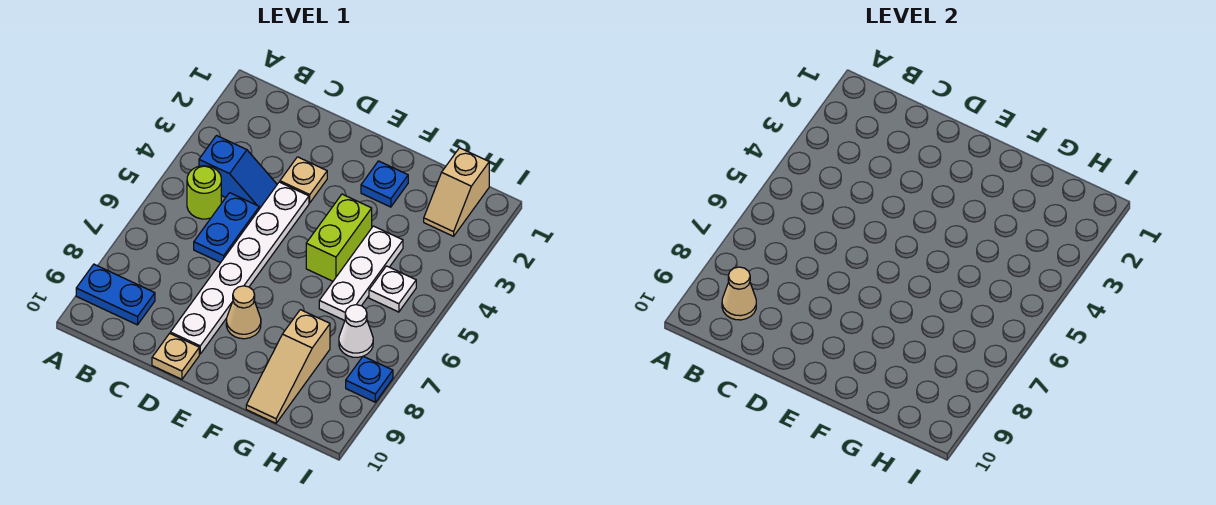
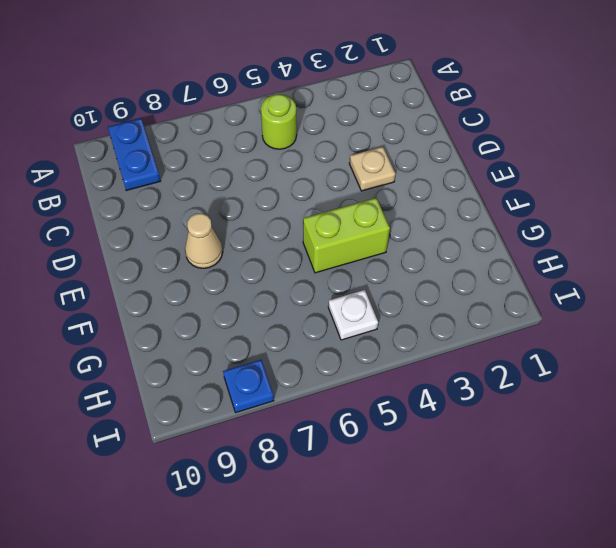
none -> blue 1x2 slope [199,136,277,209]
none -> blue 1x2 plate [194,193,259,263]
none -> white 1x6 plate [170,182,309,354]

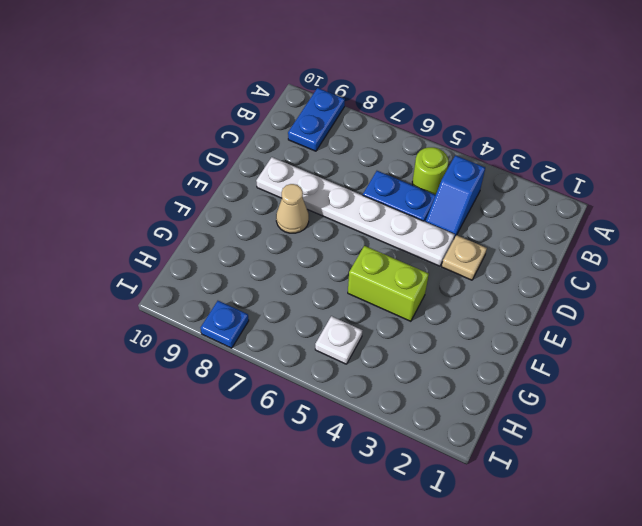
none -> tan 1x1 plate [152,333,199,379]
none -> blue 1x1 plate [361,161,408,207]
none -> white 1x3 plate [319,226,403,321]

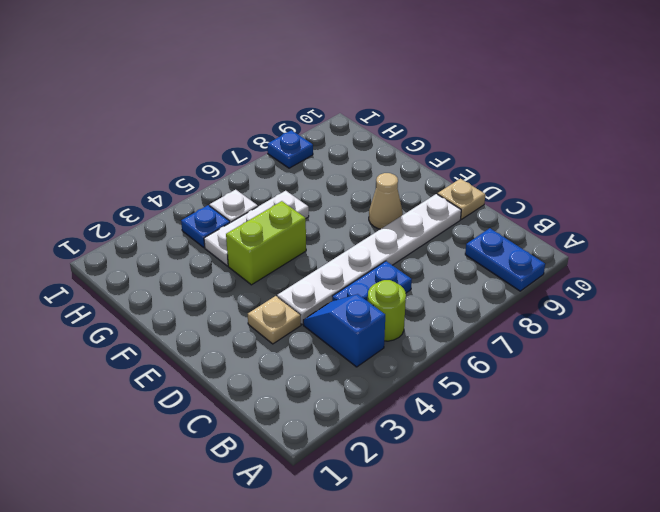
blue 1x1 plate [181,205,230,247] -> blue 1x1 plate moved to [361,161,408,207]
none -> tan 1x3 slope [246,310,330,423]
none -> tan 1x2 slope [424,148,489,236]
none -> white 1x1 cone [339,305,373,357]

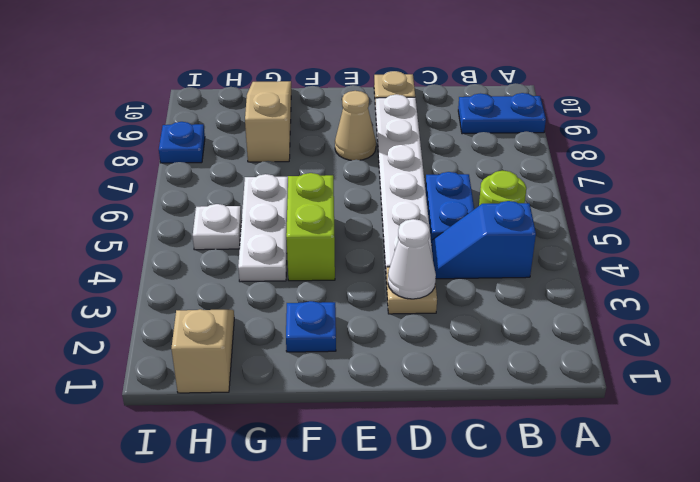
white 1x1 cone [388,219,436,299] -> white 1x1 cone moved to [339,305,373,357]
none -> tan 1x1 cone [722,267,756,320]

